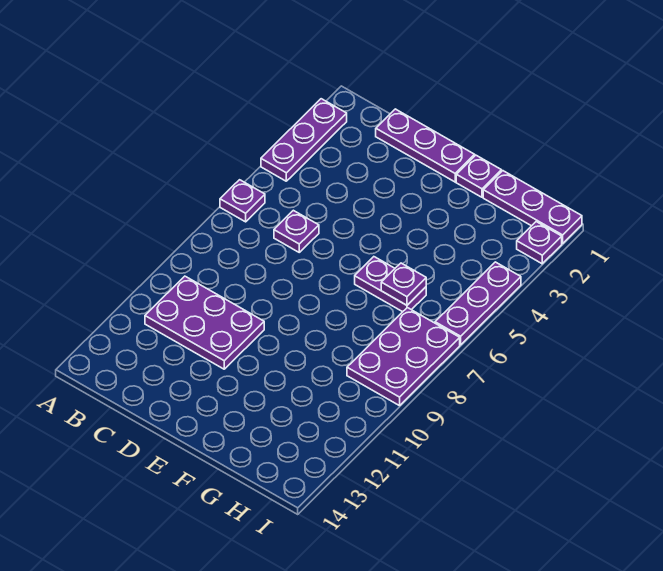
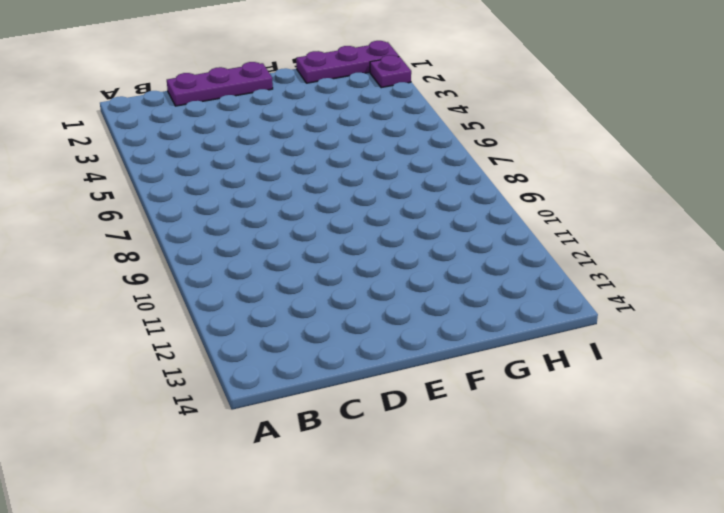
none -> purple 1x3 plate [261,99,347,181]
none -> purple 1x1 plate [220,180,265,222]
none -> purple 2x3 plate [145,276,264,369]

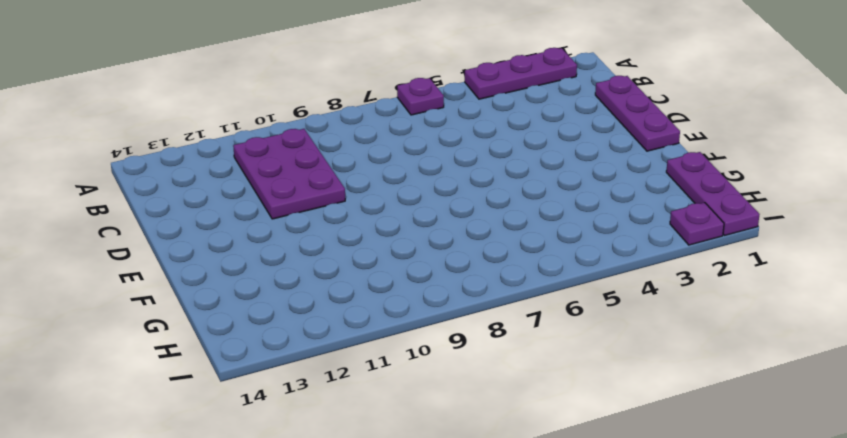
none -> purple 1x1 plate [274,210,319,252]
none -> purple 1x1 plate [456,155,501,197]
none -> purple 1x2 plate [355,257,426,312]

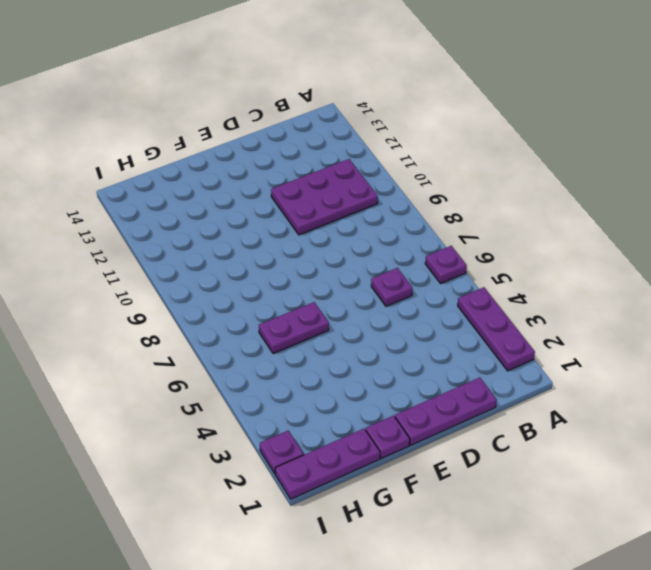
none -> purple 2x3 plate [347,308,460,406]
none -> purple 1x3 plate [435,262,521,345]
none -> purple 1x1 plate [381,263,426,305]

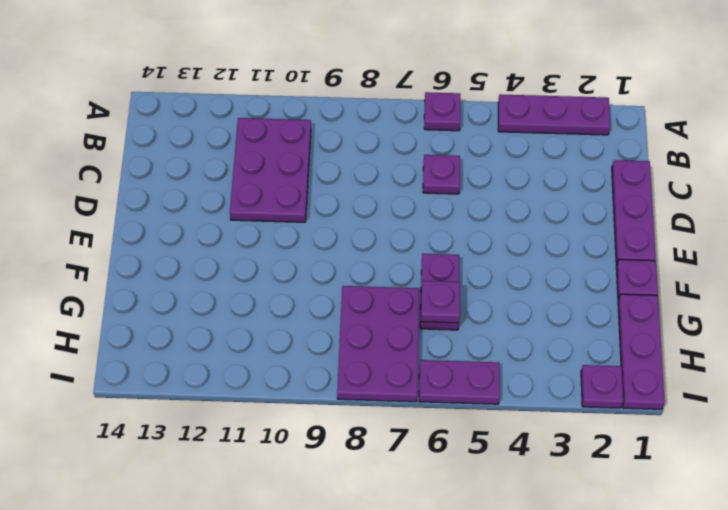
purple 2x3 plate [337,286,420,402] -> purple 2x3 plate turned to [347,308,460,406]
purple 1x2 plate [419,360,500,404] -> purple 1x3 plate [435,262,521,345]

